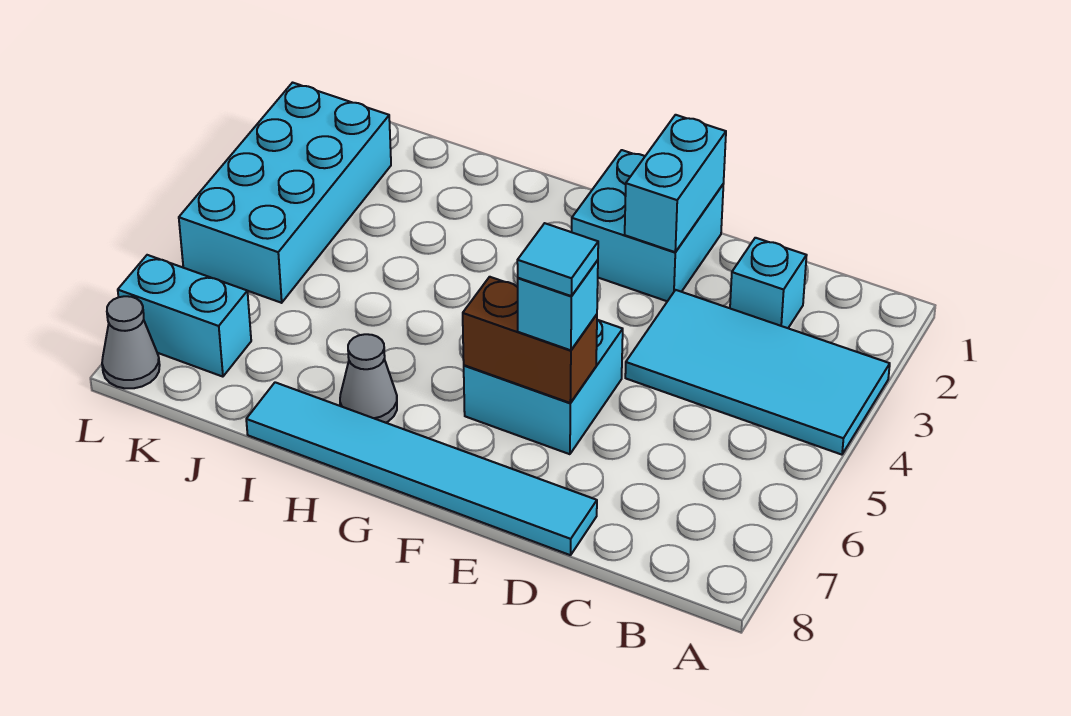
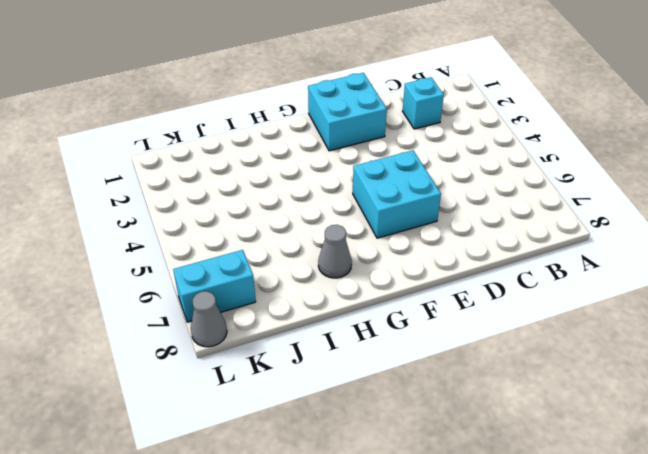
none -> cyan 2x4 tile [625,290,890,455]
none -> cyan 1x6 tile [246,382,597,555]
none -> cyan 2x4 brick [179,83,391,303]

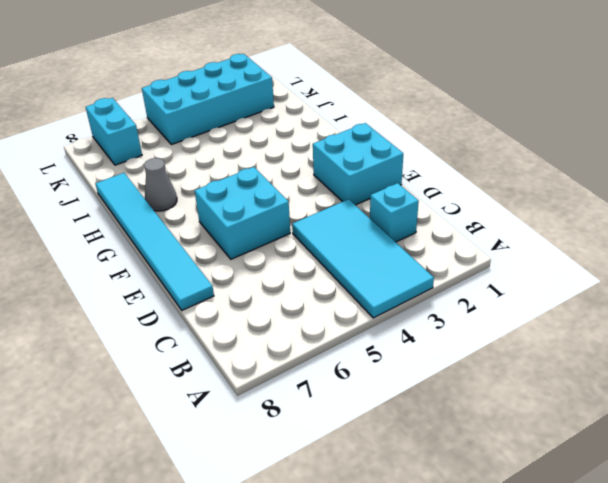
none -> grey 1x1 cone [102,296,160,388]
none -> cyan 1x2 brick [625,115,726,252]
none -> brown 1x2 brick [463,277,597,403]

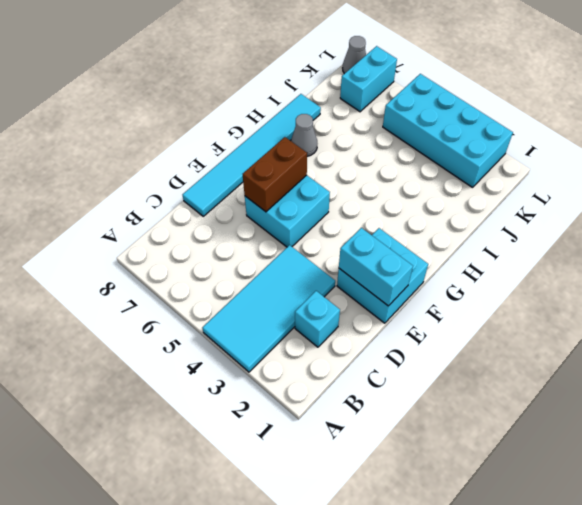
none -> cyan 1x1 brick [518,260,598,350]
none -> cyan 1x1 tile [517,223,598,296]

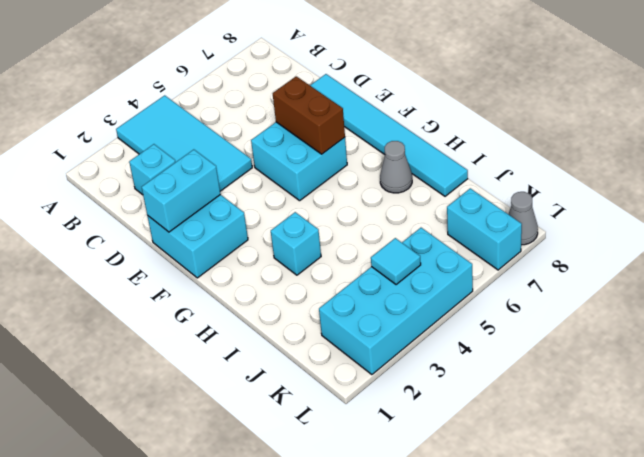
cyan 1x1 brick [271,212,321,275] -> cyan 1x1 brick moved to [518,260,598,350]
cyan 1x1 tile [371,238,421,285] -> cyan 1x1 tile moved to [517,223,598,296]

